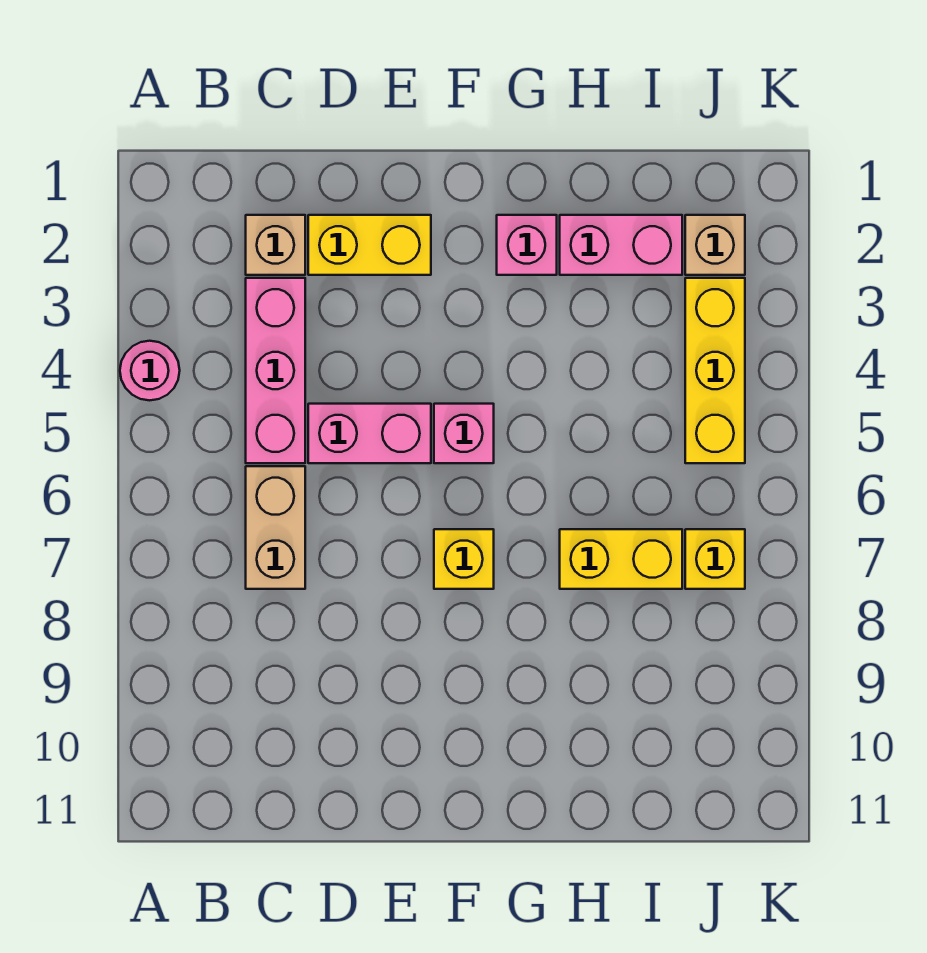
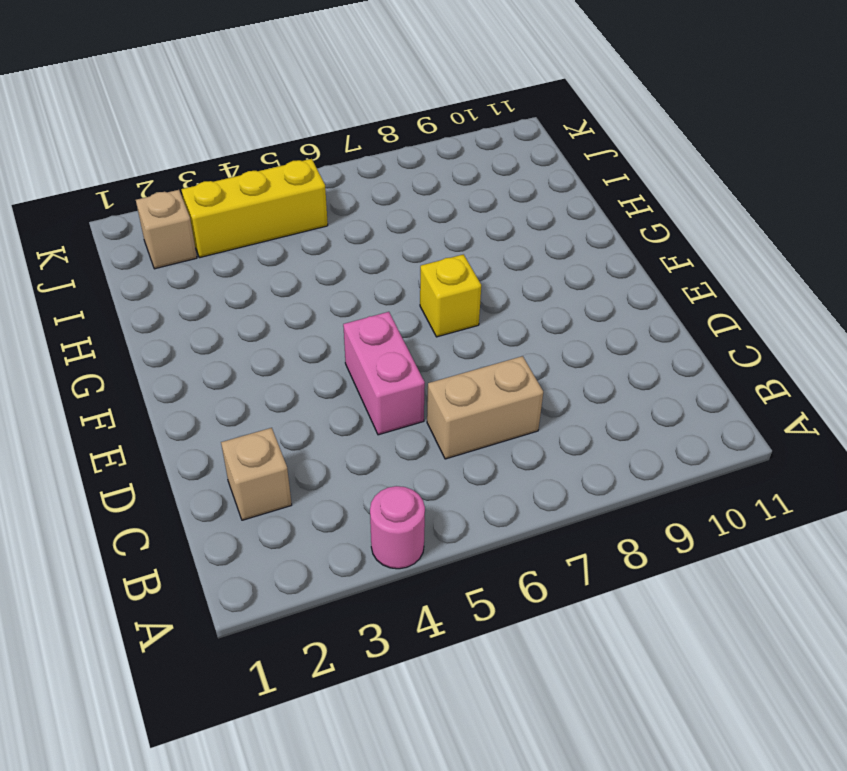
none -> pink 1x3 brick [246,278,305,463]
none -> yellow 1x2 brick [308,215,431,275]
none -> pink 1x1 brick [434,404,494,463]

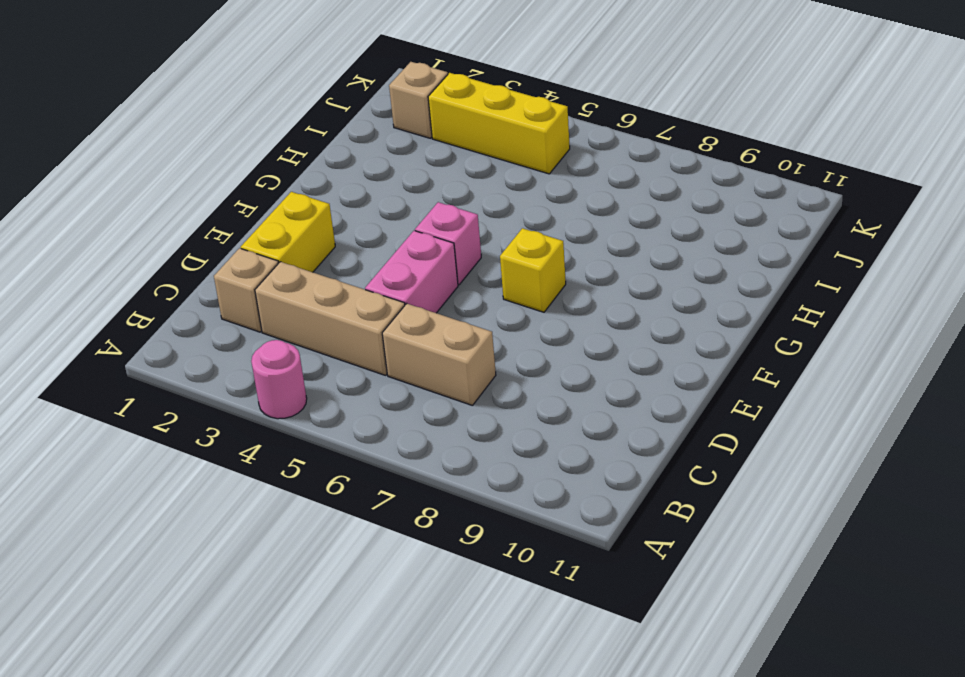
tan 1x3 brick [255,262,405,375] -> pink 1x3 brick [246,278,305,463]
none -> pink 1x1 brick [497,215,557,275]
none -> pink 1x2 brick [560,215,682,275]
none -> yellow 1x2 brick [560,529,682,589]

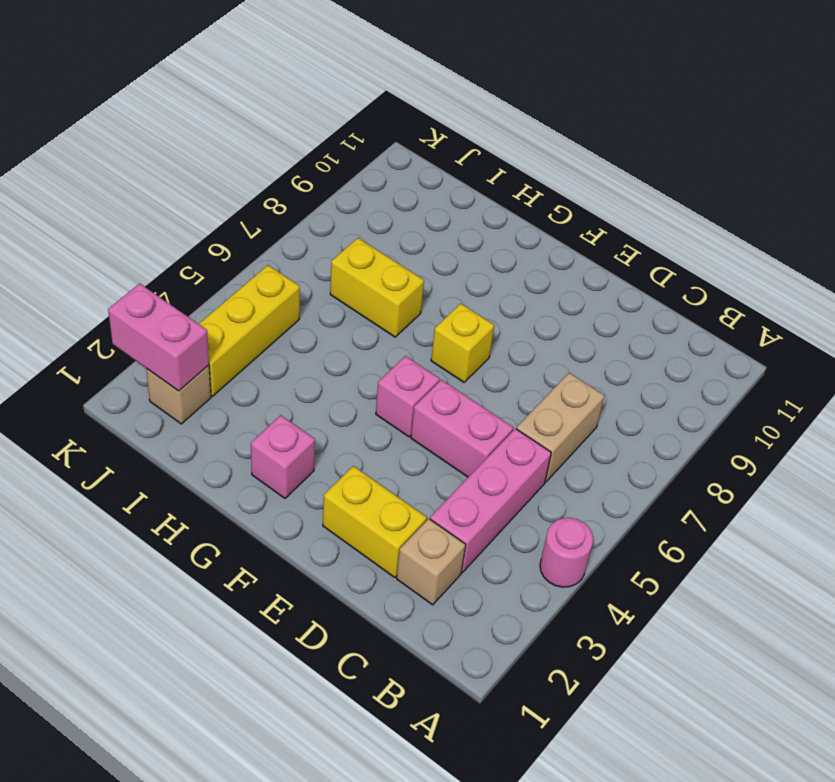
pink 1x2 brick [108,284,209,391] -> pink 1x2 brick moved to [560,215,682,275]
none -> yellow 1x1 brick [685,529,745,589]

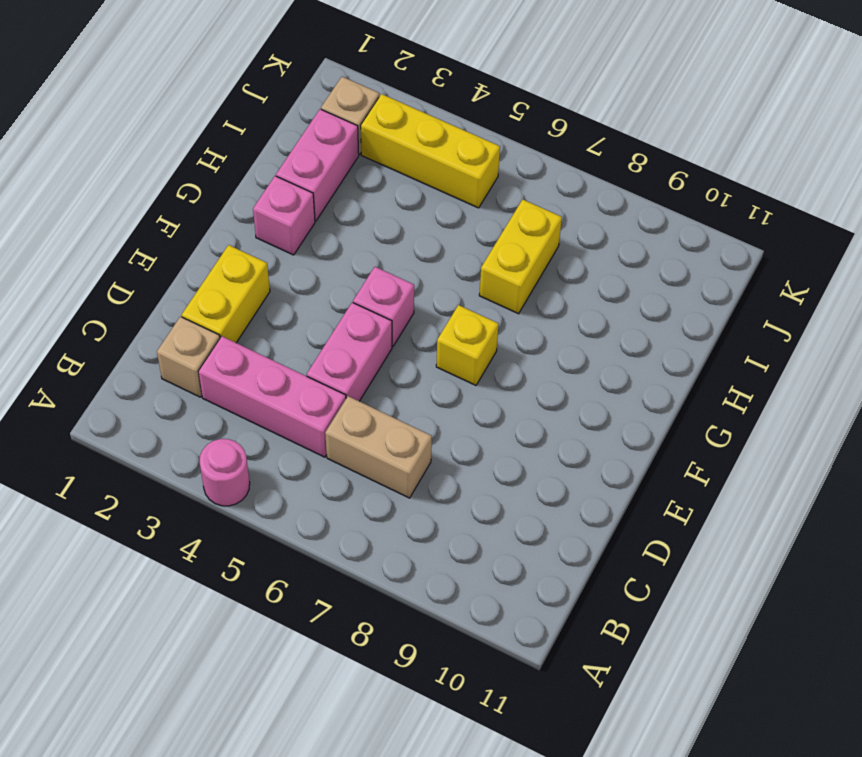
none -> yellow 1x1 brick [685,529,745,589]

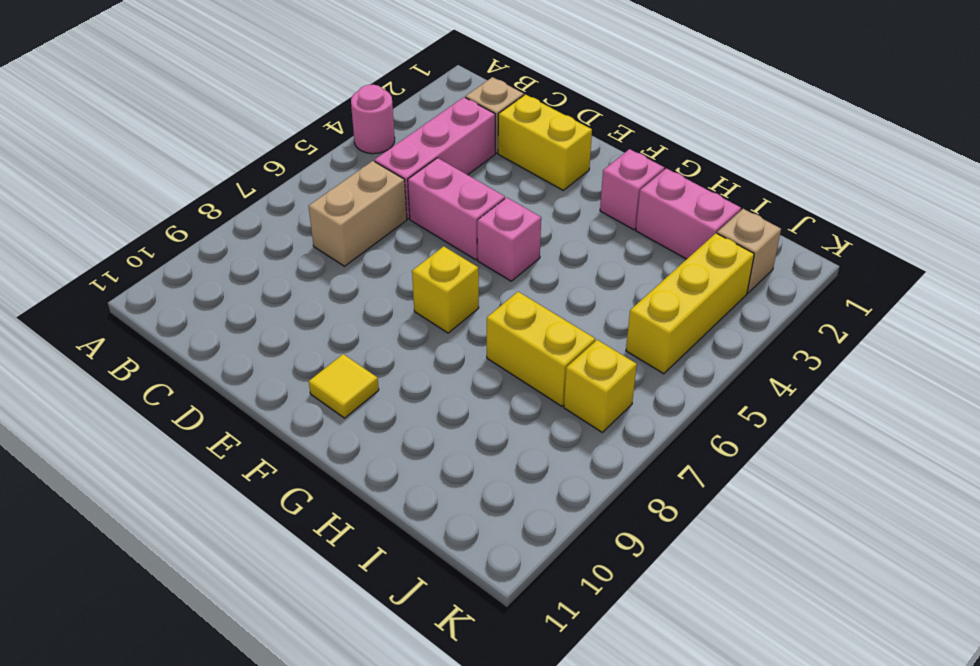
yellow 1x1 tile [309,354,379,418] -> none

